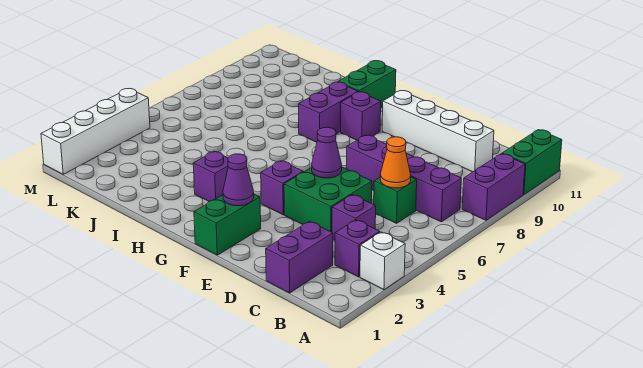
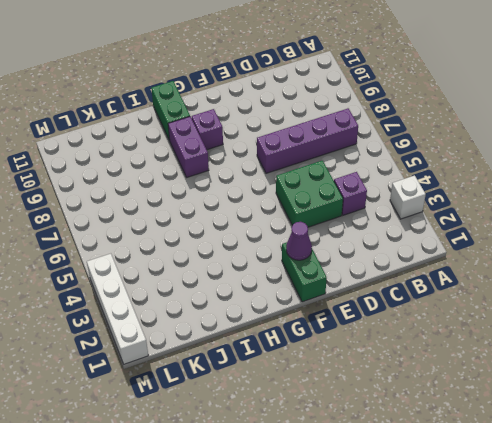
none -> purple 1x2 brick [462,154,525,220]
none -> green 1x2 brick [502,130,562,195]
none -> purple 1x1 brick [335,220,380,277]

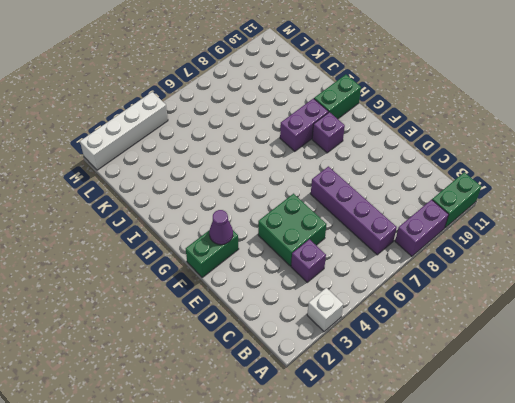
none -> purple 1x1 brick [335,220,380,277]
none -> purple 1x2 brick [266,221,333,293]
none -> green 1x1 brick [374,177,417,223]

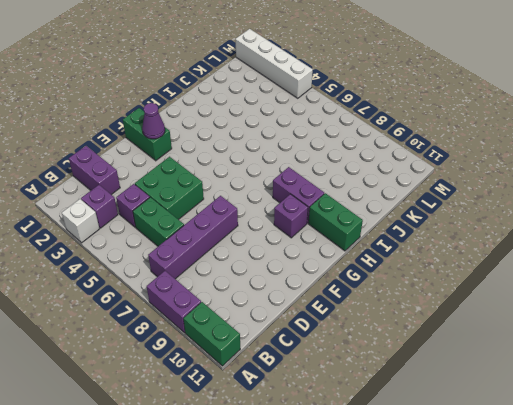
green 1x2 brick [133,197,184,246] -> green 1x1 brick [374,177,417,223]
none -> white 1x4 brick [382,91,494,172]
none -> purple 1x1 brick [261,161,303,215]
none -> purple 1x1 brick [193,151,228,201]

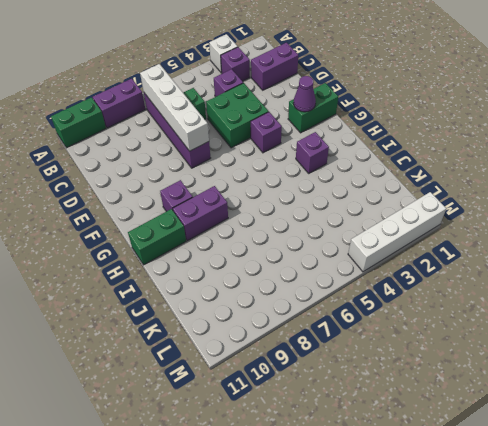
white 1x4 brick [140,64,209,151] -> white 1x4 brick moved to [382,91,494,172]
none -> orange 1x1 cone [380,137,411,188]
none -> purple 1x1 cone [312,127,342,178]

